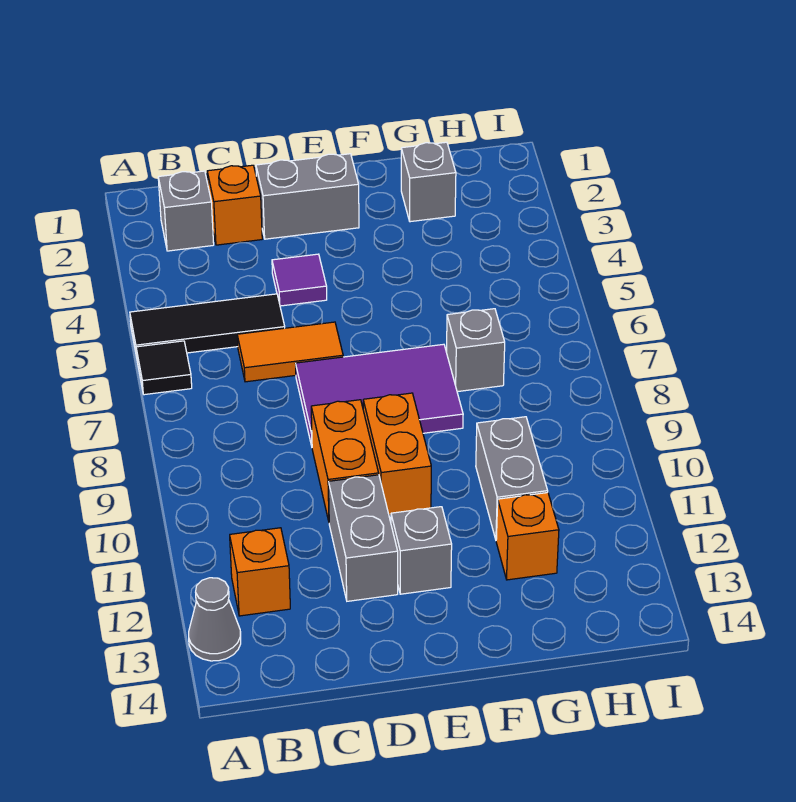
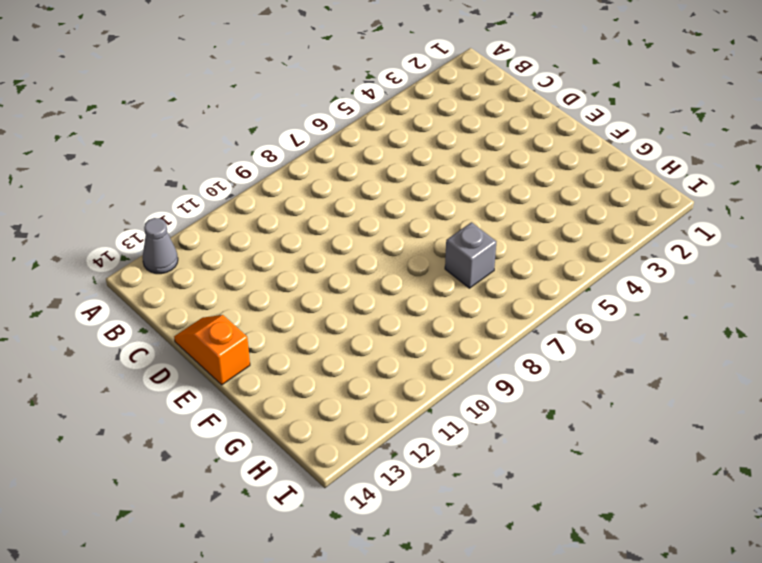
orange 1x2 slope [174,315,250,385] -> none
none -> black 1x3 tile [130,294,285,357]
none -> black 1x1 tile [136,341,192,395]
none -> grey 1x1 brick [158,171,214,251]

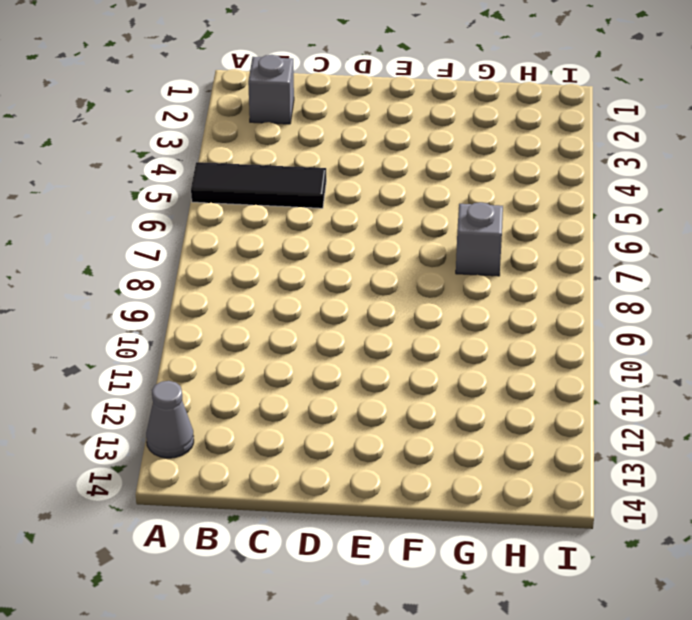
none -> black 1x1 tile [136,341,192,395]
none -> orange 1x1 brick [230,528,290,616]
none -> orange 1x1 brick [207,165,262,245]

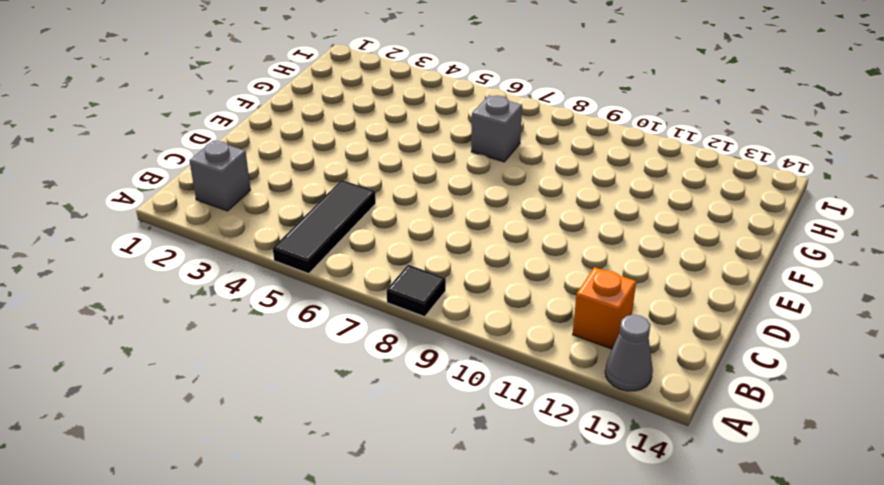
black 1x1 tile [386,265,446,317] -> black 1x1 tile moved to [136,341,192,395]
none -> orange 1x1 brick [207,165,262,245]
none -> orange 1x2 tile [237,322,343,382]
none -> grey 1x2 brick [256,154,359,239]

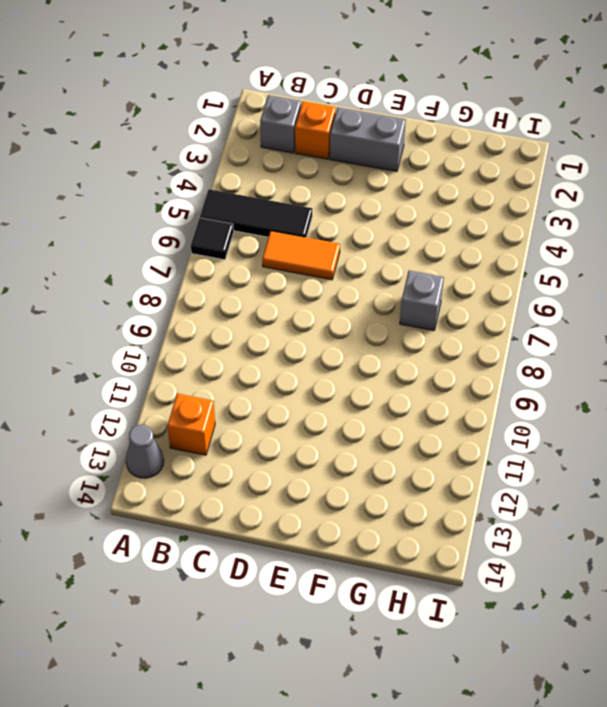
none -> purple 1x1 tile [272,254,327,306]
none -> purple 2x3 tile [296,344,463,446]
none -> orange 1x2 brick [311,400,379,521]

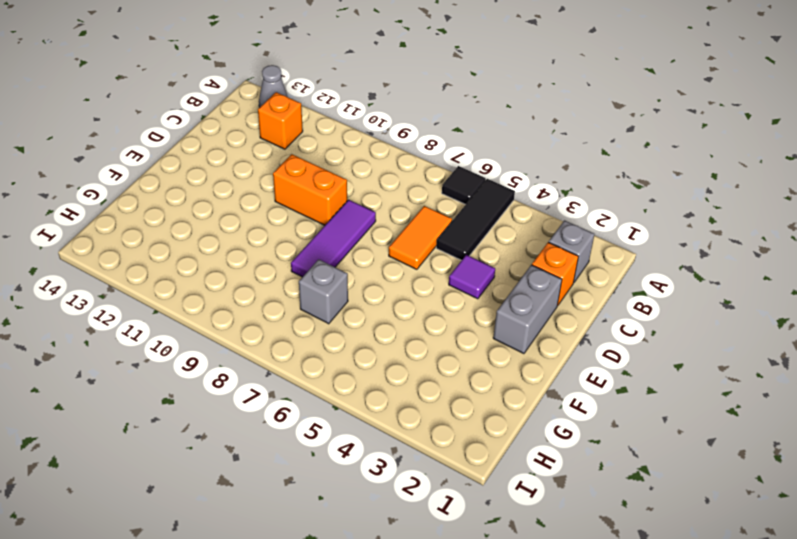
purple 1x3 tile [291,200,376,277] -> purple 2x3 tile [296,344,463,446]
none -> grey 1x2 brick [329,475,398,601]
none -> orange 1x2 brick [363,393,431,515]
none -> grey 1x1 brick [391,507,452,594]

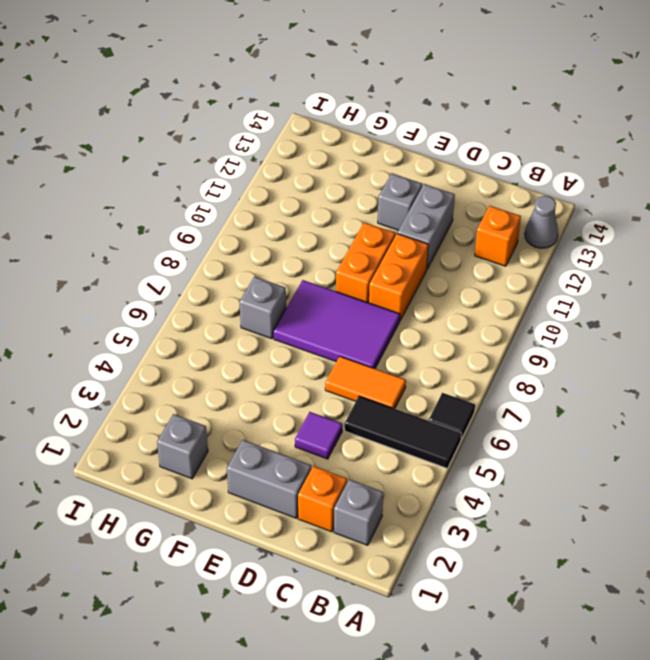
none -> grey 1x2 brick [476,417,548,539]
none -> orange 1x1 brick [496,493,559,580]

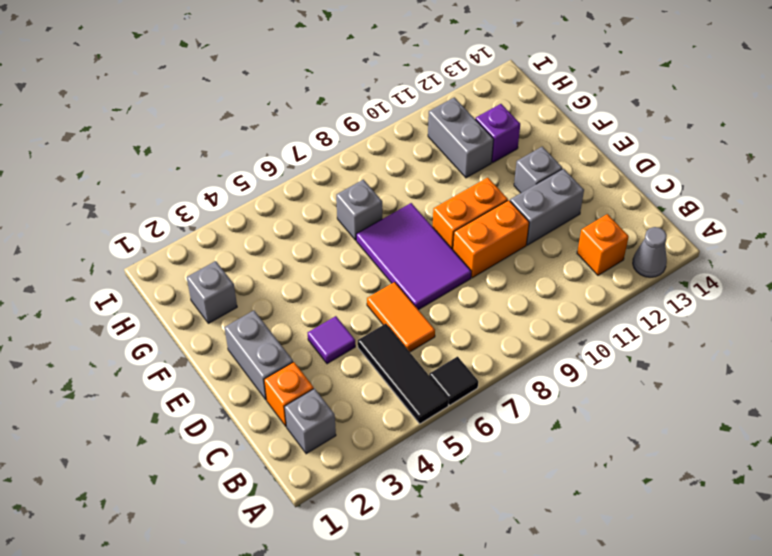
grey 1x2 brick [428,97,494,178] -> grey 1x2 brick turned to [476,417,548,539]
purple 1x1 brick [475,104,520,163] -> orange 1x1 brick [496,493,559,580]

